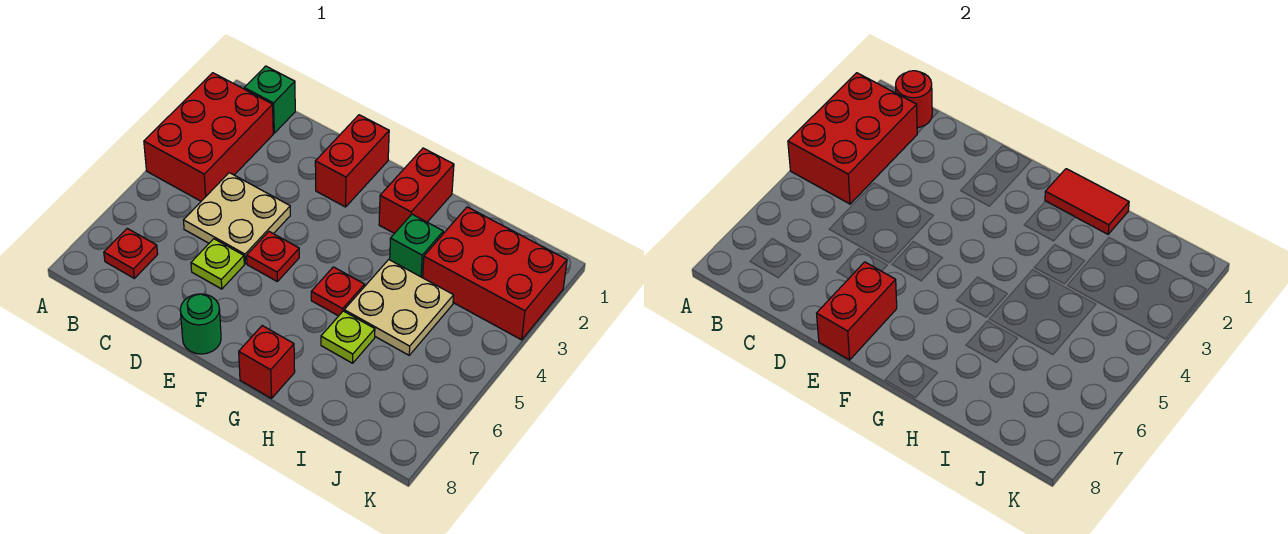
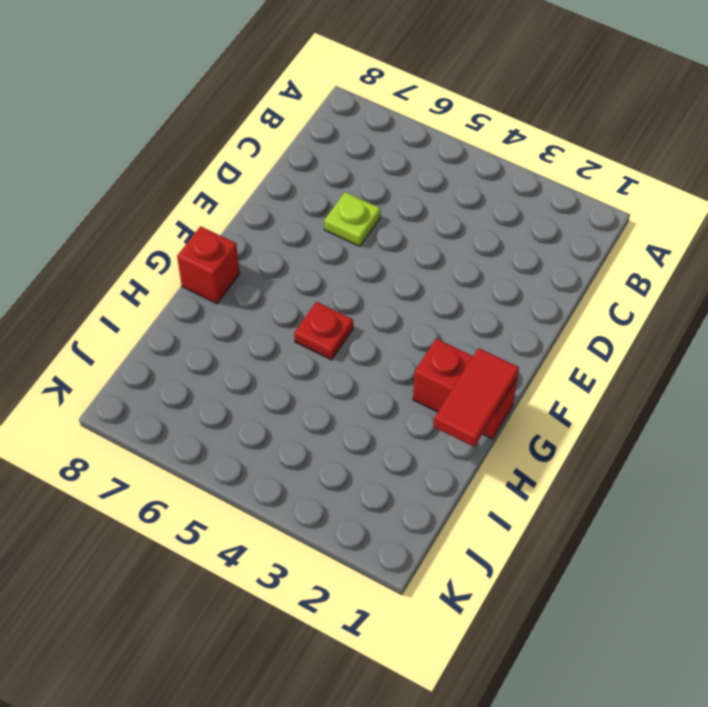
none -> red 2x3 brick [144,73,273,201]
none -> green 1x1 brick [244,66,295,133]
none -> red 1x1 plate [104,228,158,278]

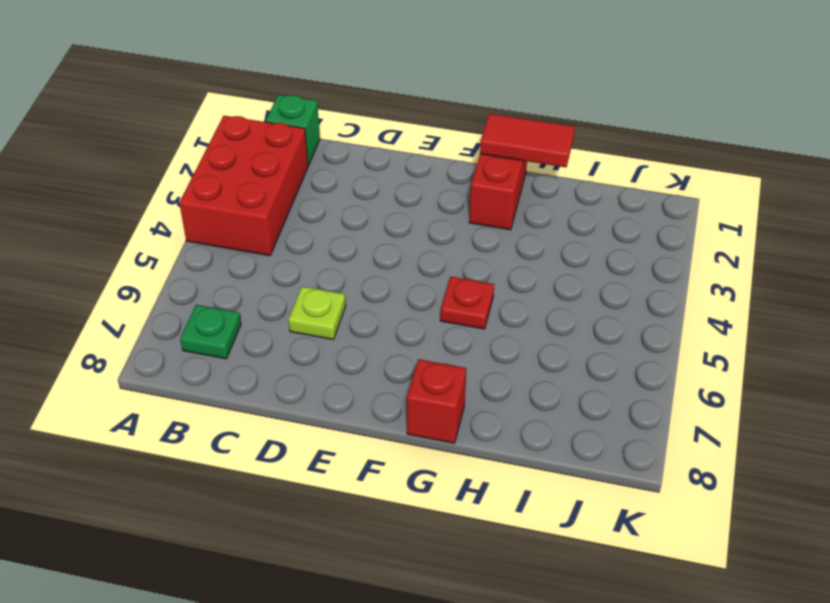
green 1x1 plate [180,305,241,359] -> red 1x1 plate [104,228,158,278]
none -> tan 2x2 plate [184,173,290,264]
none -> red 1x2 brick [315,115,389,207]
none -> red 1x1 plate [247,232,299,281]

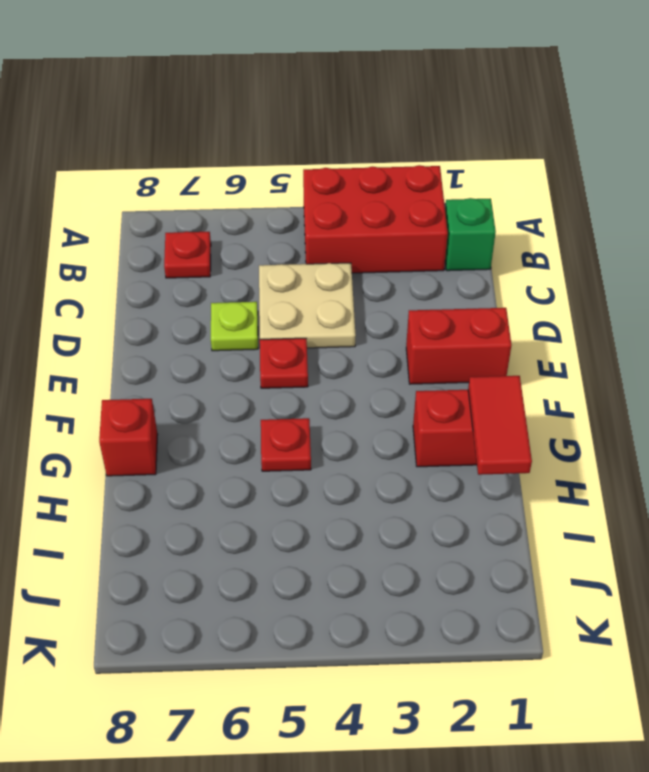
none -> green 1x1 round brick [180,294,221,354]
none -> green 1x1 brick [390,214,443,278]
none -> tan 2x2 plate [344,260,454,355]

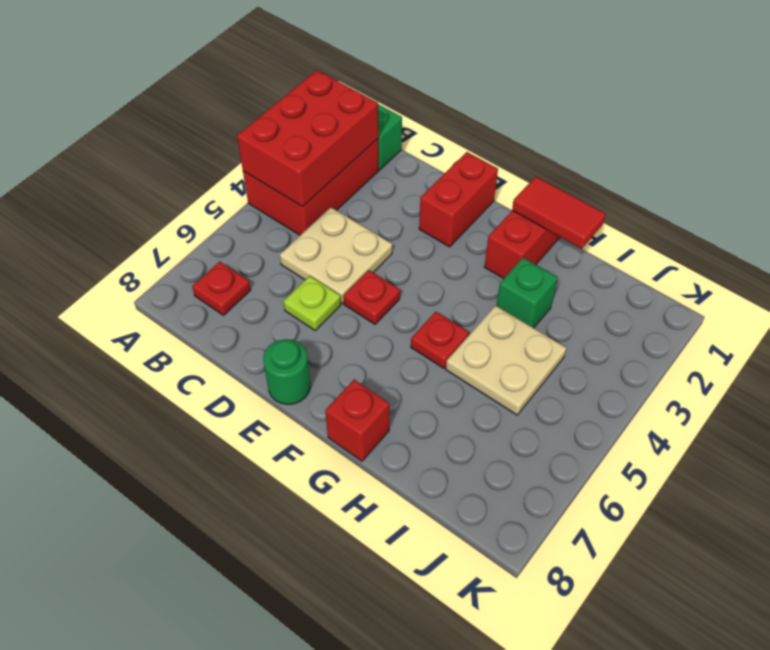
none -> lime 1x1 plate [321,311,375,363]
none -> red 2x3 brick [423,207,567,340]
none -> red 1x1 round brick [896,71,932,128]

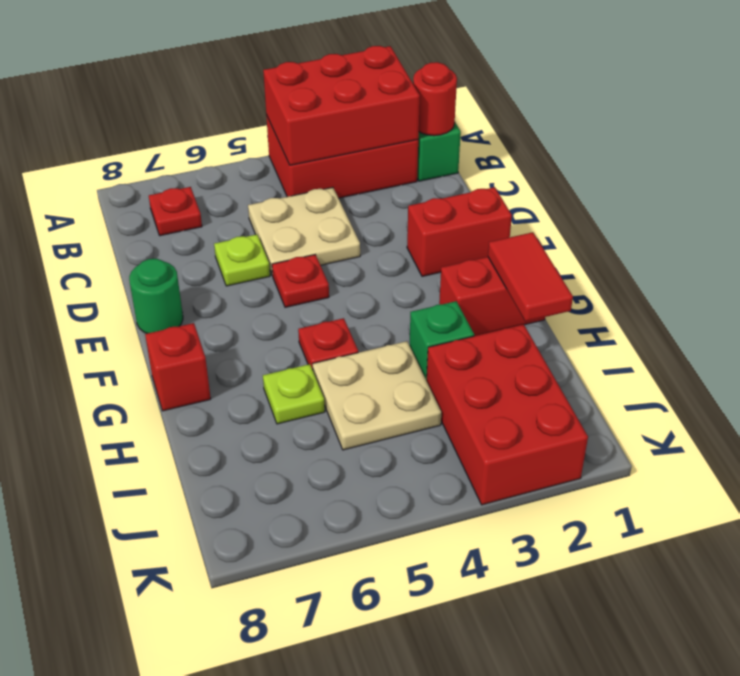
none -> red 1x2 brick [816,262,897,360]

